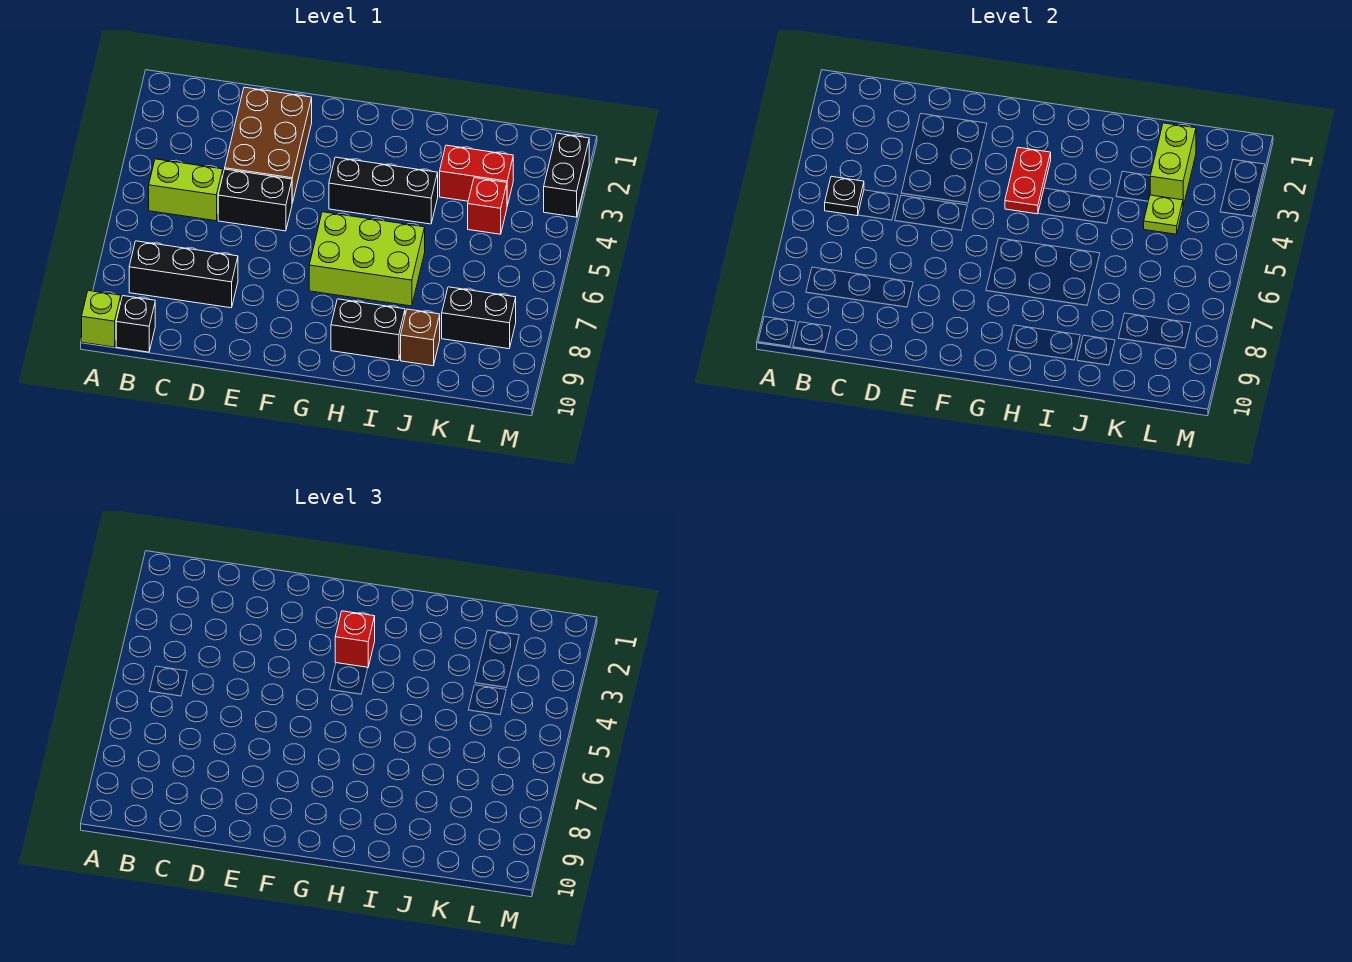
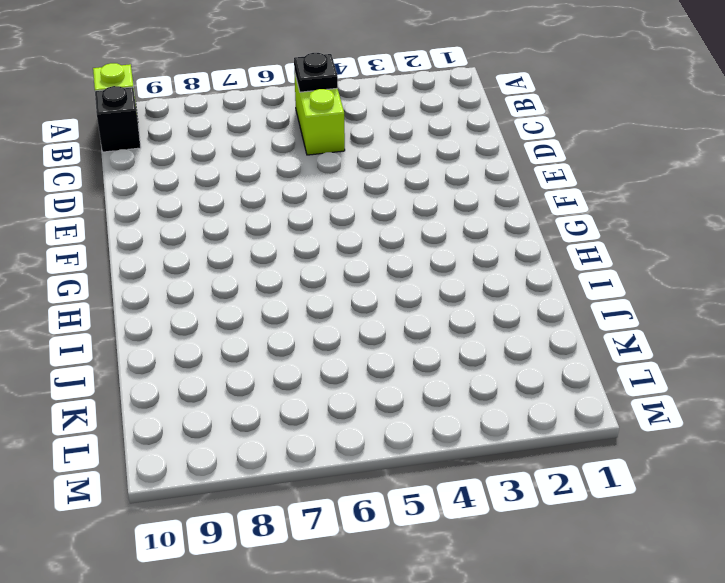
none -> black 1x3 brick [129,241,238,308]
none -> brown 2x3 brick [225,87,312,203]
none -> black 1x2 brick [218,169,292,231]

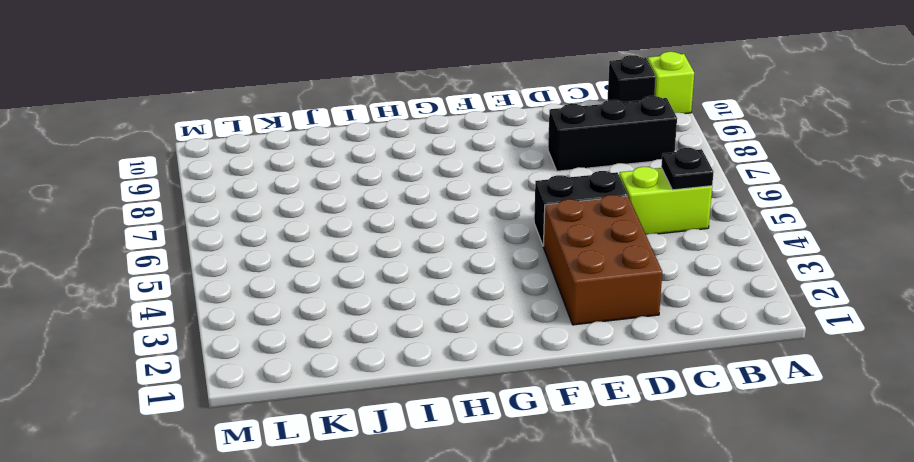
none -> black 1x3 brick [329,157,438,224]
none -> lime 2x3 brick [309,212,425,306]
none -> black 1x2 brick [331,299,405,361]

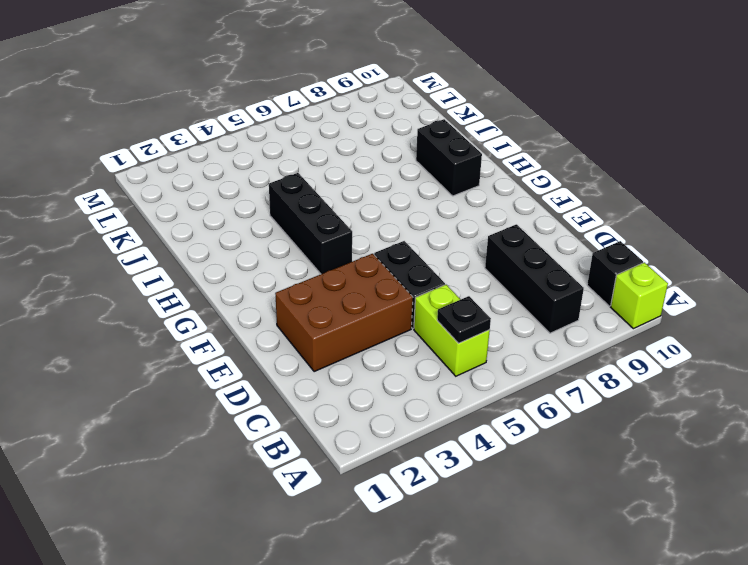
none -> lime 2x3 brick [309,212,425,306]
none -> red 1x2 brick [440,145,513,206]
none -> brown 1x1 brick [401,309,440,366]

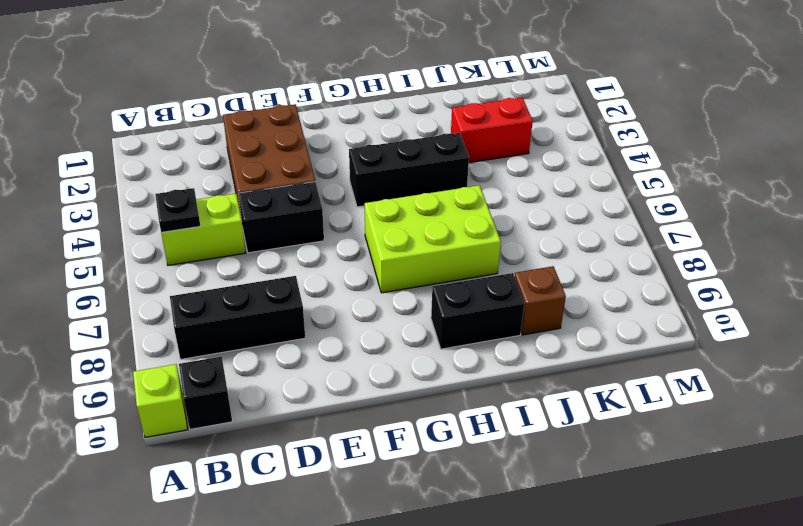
none -> red 1x1 brick [468,178,507,234]
none -> black 1x2 brick [442,287,516,349]
none -> black 1x2 brick [544,133,589,217]

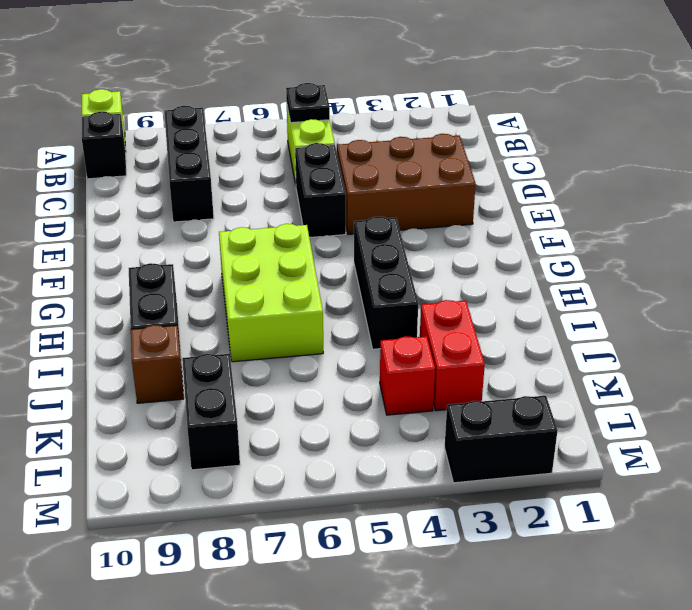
none -> red 1x2 plate [1005,147,1051,214]
none -> lime 1x2 brick [1150,123,1196,206]
none -> lime 1x1 plate [1144,195,1183,234]

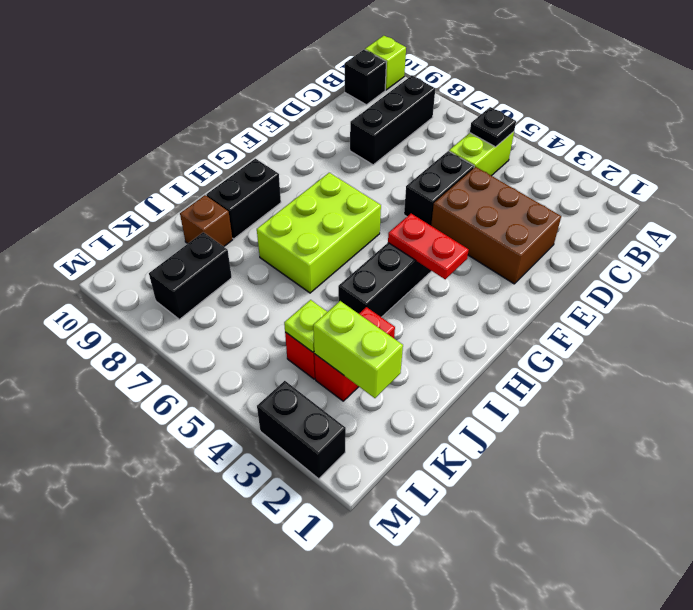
none -> red 1x1 brick [335,611,375,667]

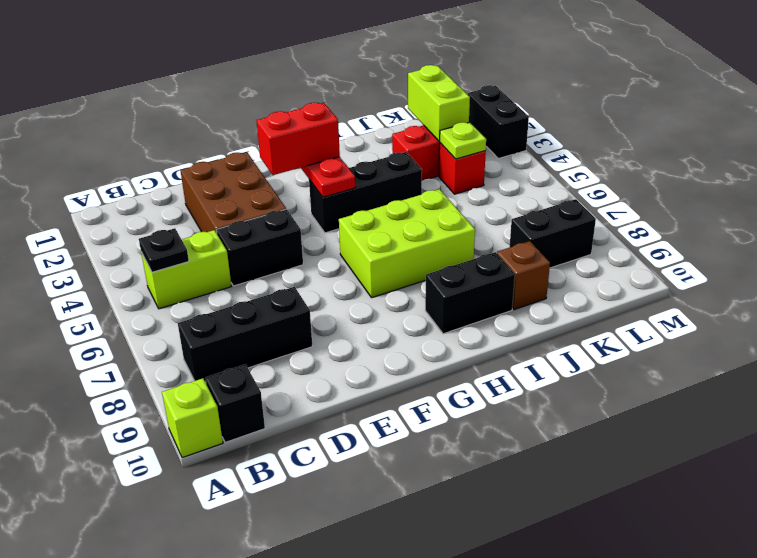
red 1x2 brick [257,103,340,175] -> red 1x1 brick [335,611,375,667]

